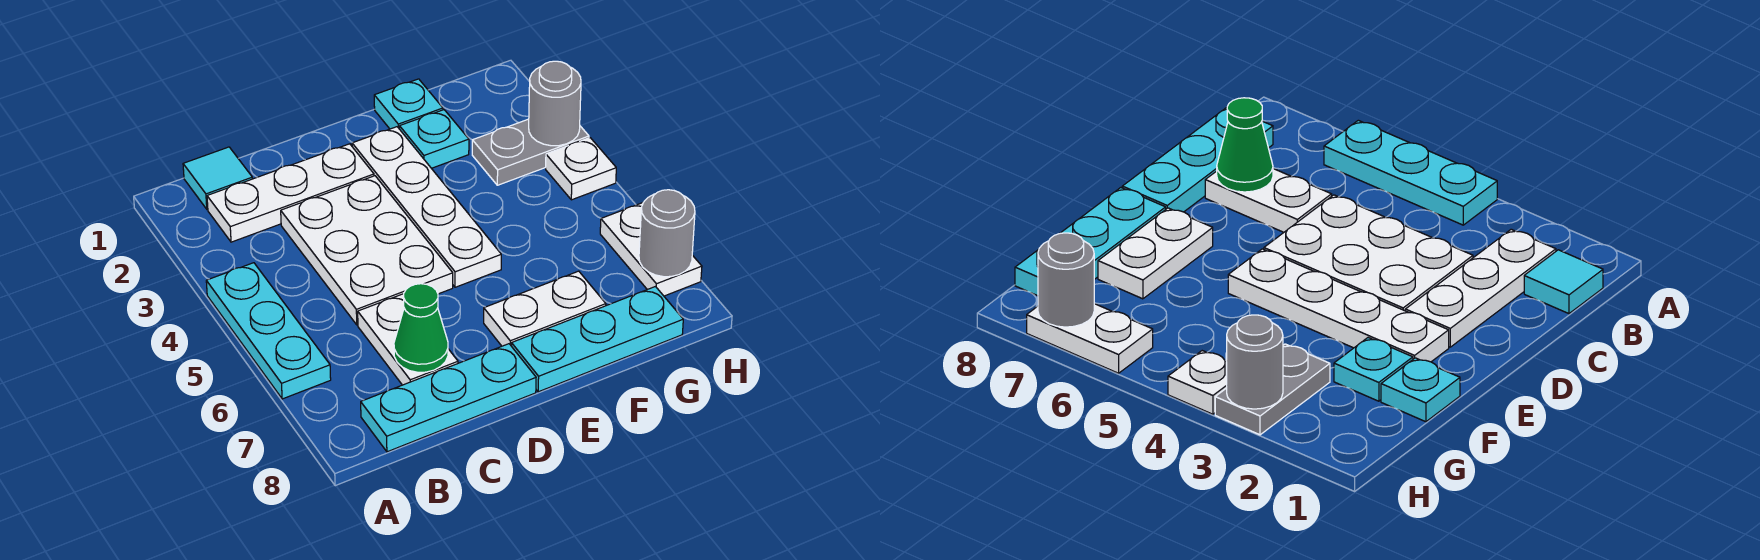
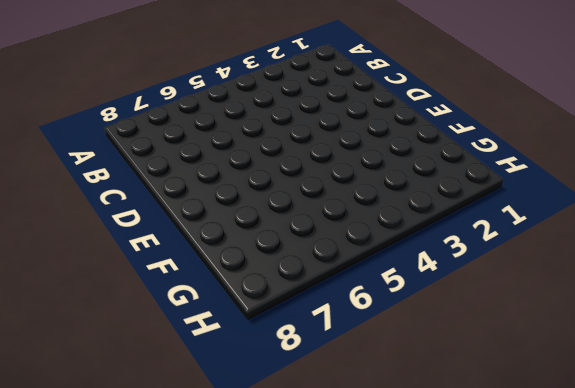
none -> cyan 1x3 plate [206,263,331,399]
none -> cyan 1x1 tile [183,147,252,209]
none -> white 1x3 plate [207,144,374,242]

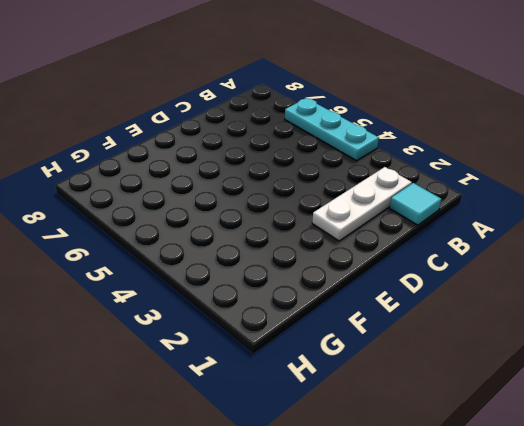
none -> cyan 1x3 plate [361,344,536,452]
none -> white 2x3 plate [281,176,453,325]
none -> white 1x2 plate [358,294,458,385]

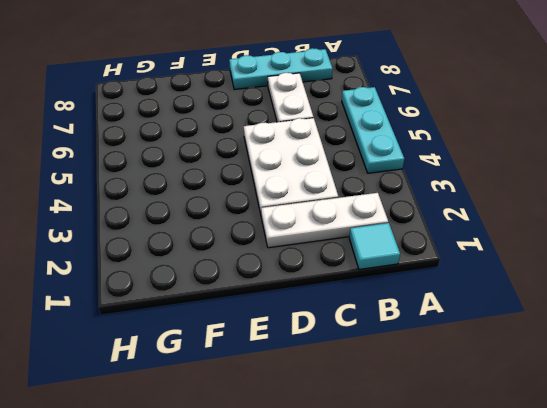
none -> white 1x4 plate [352,127,501,287]
none -> white 1x2 plate [484,271,606,346]
none -> cyan 1x3 plate [512,287,683,392]

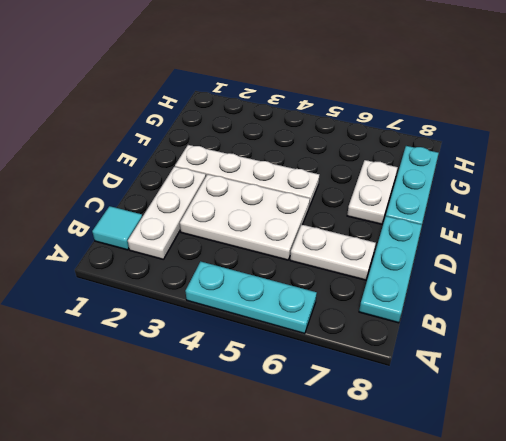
none -> cyan 1x1 plate [374,79,443,129]
none -> cyan 1x1 plate [400,110,469,168]
none -> grey 1x2 plate [472,119,589,185]

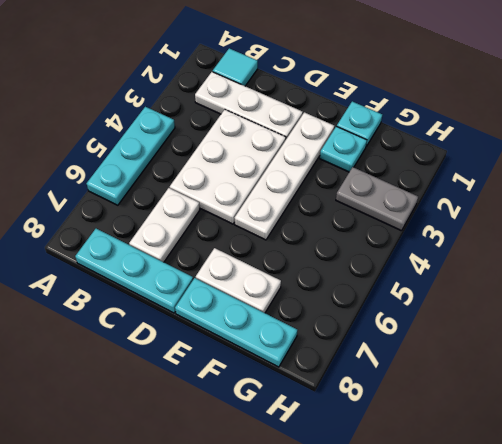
none -> white 1x1 plate [546,138,616,200]
none -> white 1x2 plate [600,203,702,296]
none -> green 1x1 cone [394,284,448,372]

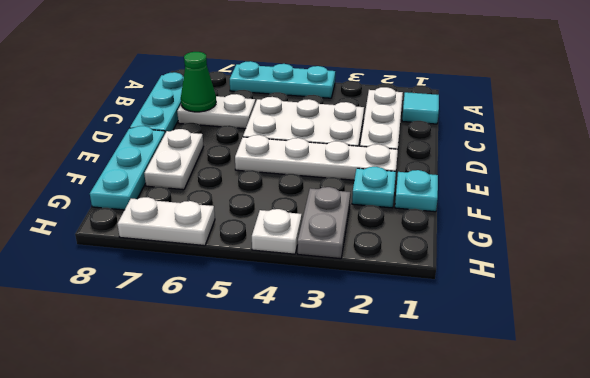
none -> grey 1x1 round brick [529,61,581,146]
none -> grey 1x1 round brick [639,190,695,277]

